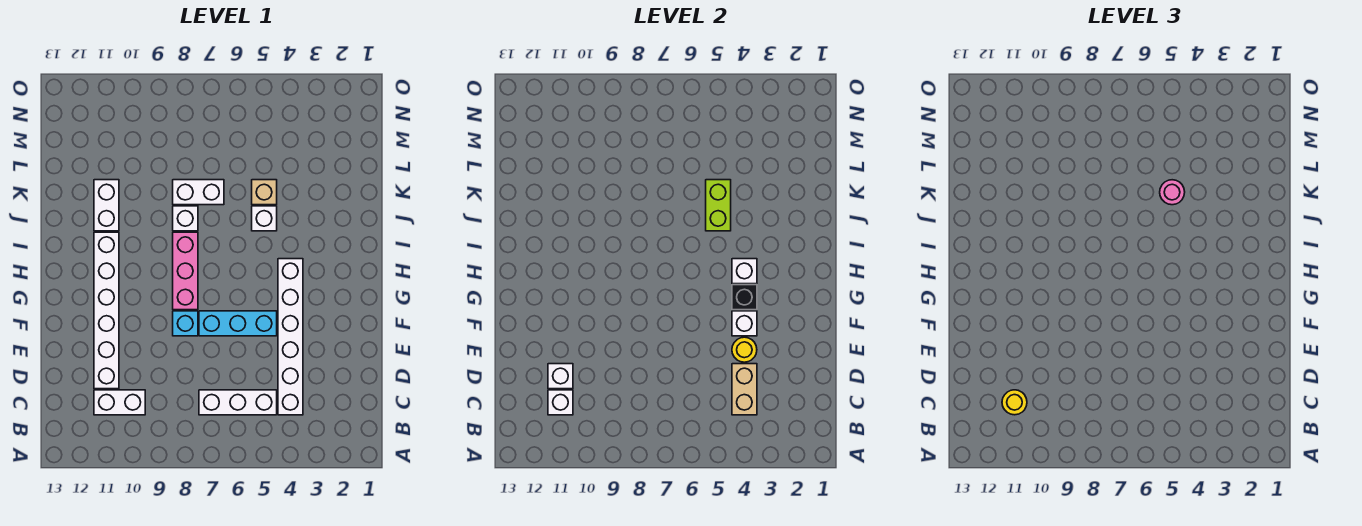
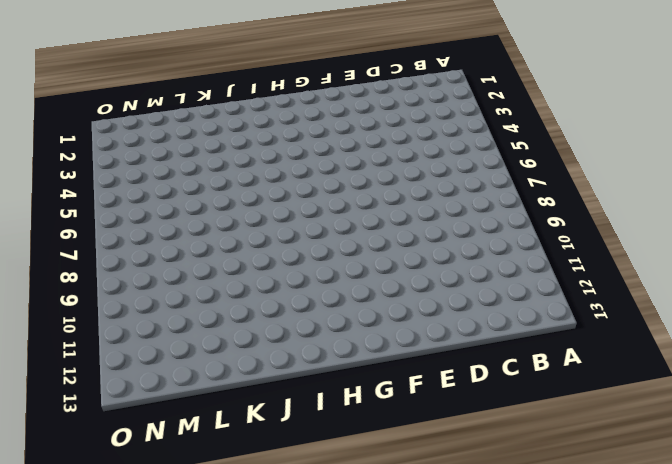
none -> white 1x6 brick [278,259,303,415]
none -> white 1x3 brick [199,390,277,415]
none -> white 1x2 brick [94,390,145,415]

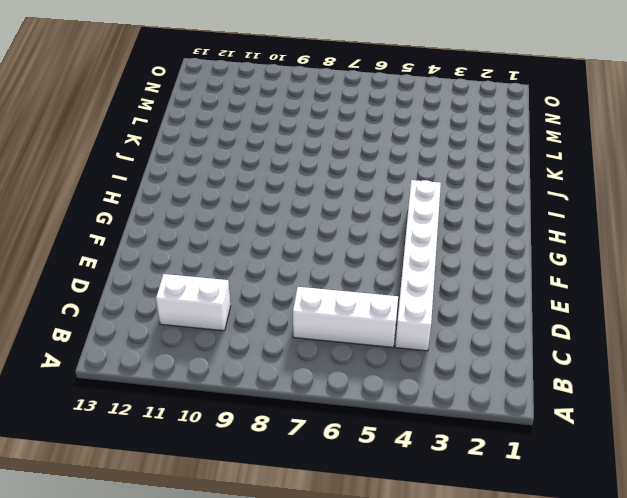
none -> white 1x6 brick [94,232,119,389]
none -> cyan 1x3 brick [199,311,277,336]
none -> cyan 1x1 brick [173,311,198,336]

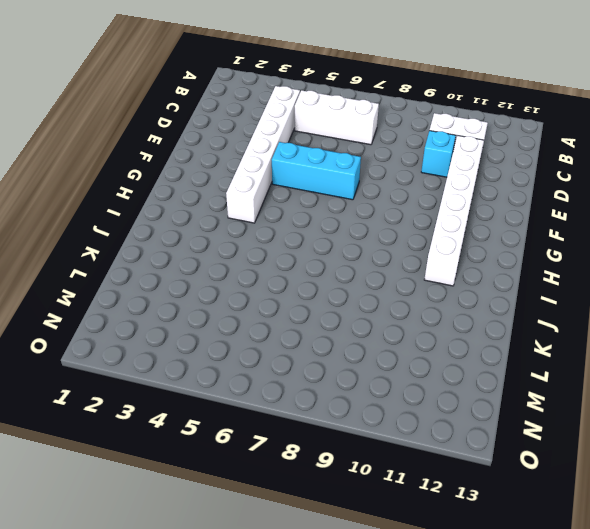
cyan 1x1 brick [421,131,456,177] -> cyan 1x1 brick moved to [173,311,198,336]
none -> pink 1x3 brick [173,232,198,310]
none -> white 1x1 brick [252,206,277,231]
none -> white 1x1 brick [173,206,198,231]

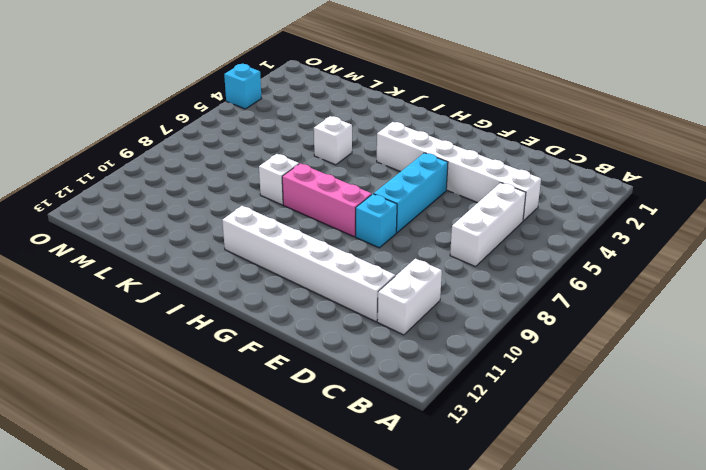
cyan 1x1 brick [224,64,262,109] -> none
none -> white 1x2 brick [94,180,119,231]
none -> tan 1x1 brick [252,180,277,205]
none -> white 1x2 brick [173,180,224,205]

